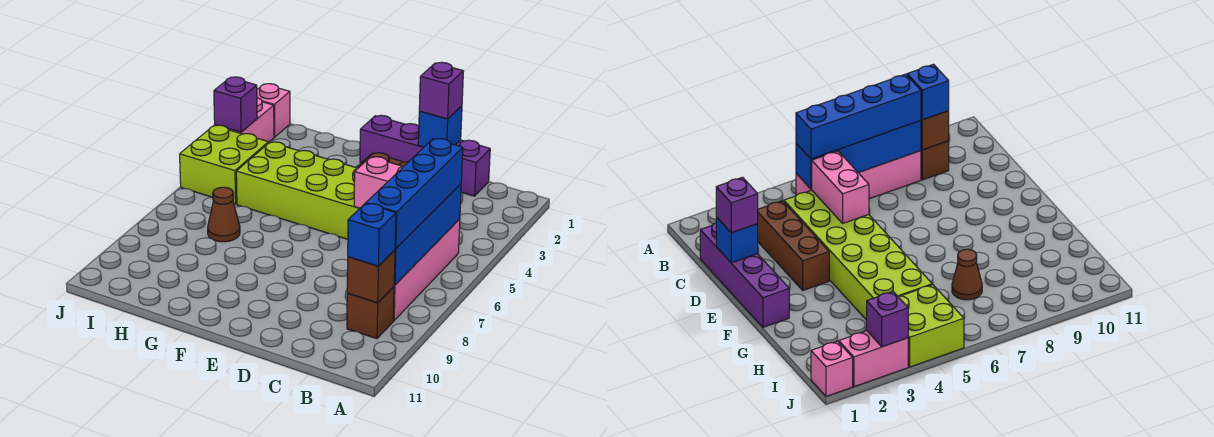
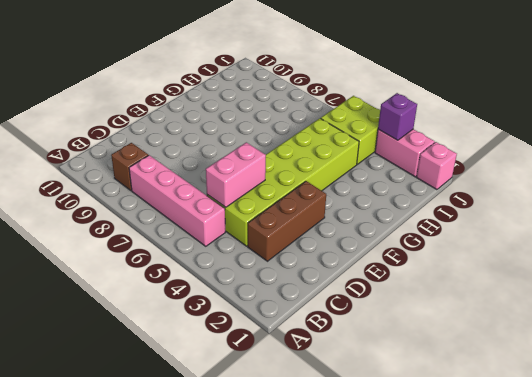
none -> purple 1x4 brick [360,115,490,196]
none -> brown 1x1 cone [208,187,240,242]
none -> blue 1x4 brick [394,184,461,285]

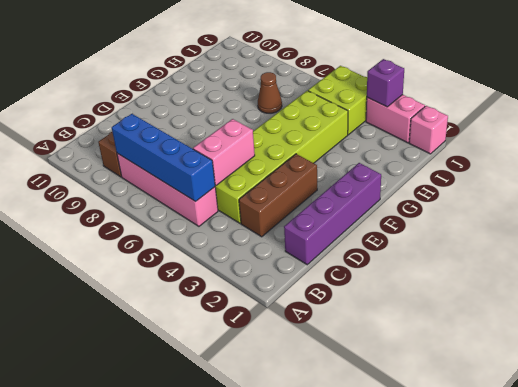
none -> brown 1x1 brick [347,250,395,303]
none -> blue 1x1 brick [418,106,462,147]
none -> blue 1x4 brick [366,139,463,249]

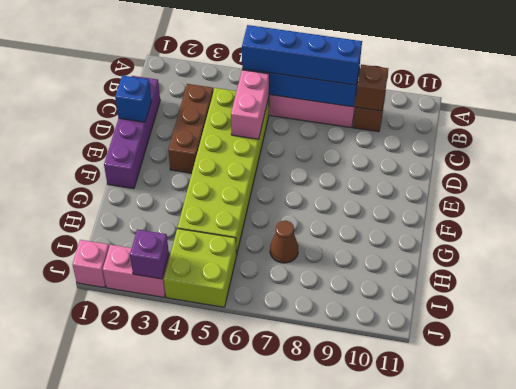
none -> blue 1x1 brick [348,204,396,266]
none -> purple 1x1 brick [419,62,463,119]

